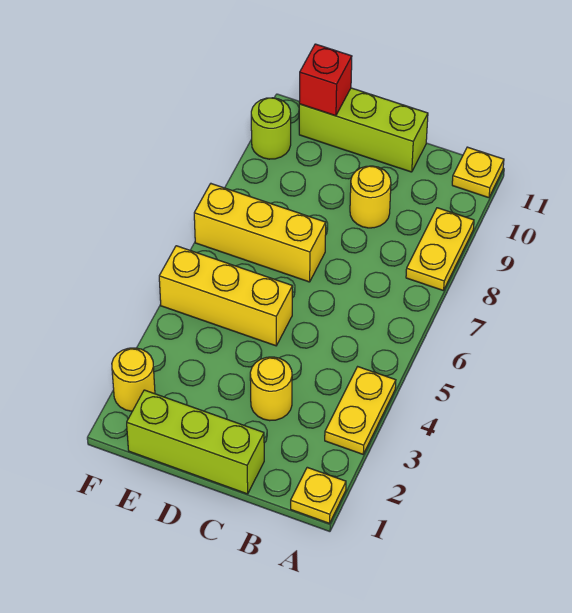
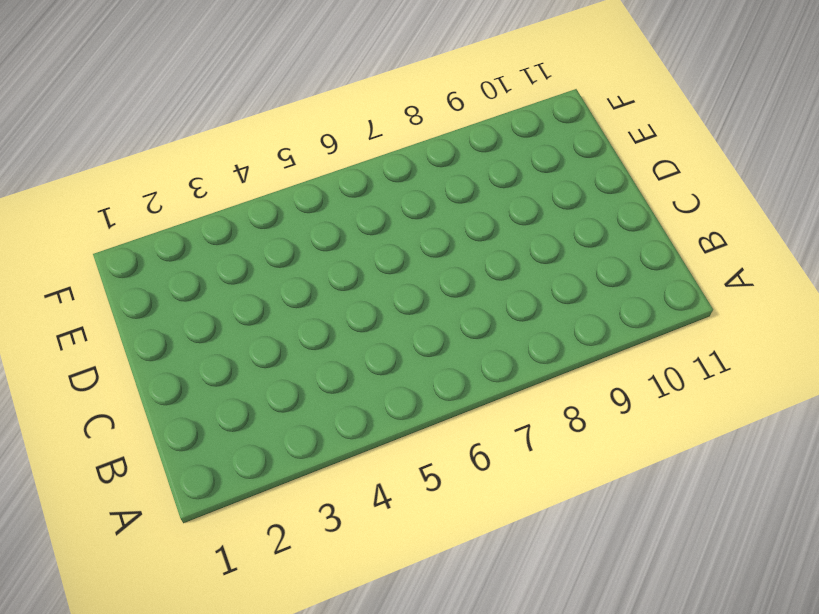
none -> yellow 1x1 plate [291,467,346,523]
none -> yellow 1x2 plate [325,367,396,454]
none -> yellow 1x2 plate [406,208,474,291]

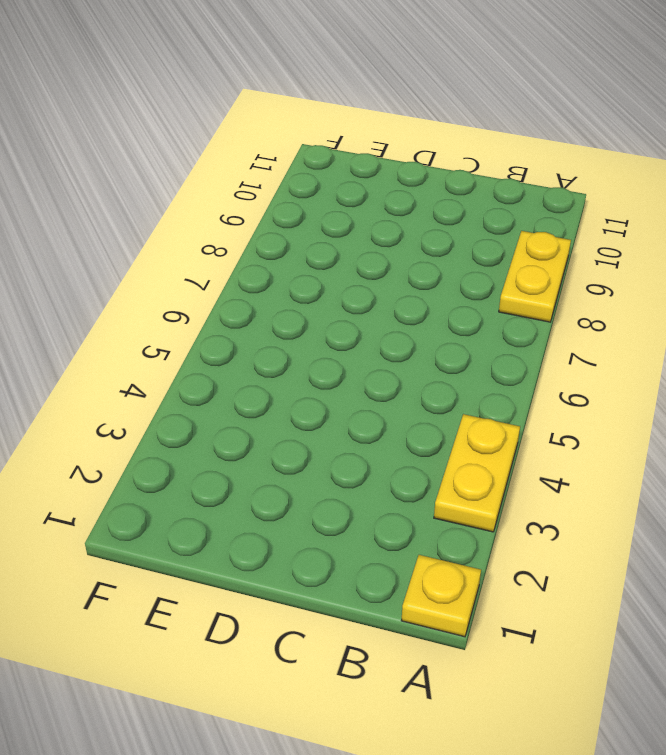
none -> yellow 1x1 plate [452,147,504,198]
none -> lime 1x3 brick [127,390,264,494]
none -> yellow 1x1 round brick [250,357,292,421]

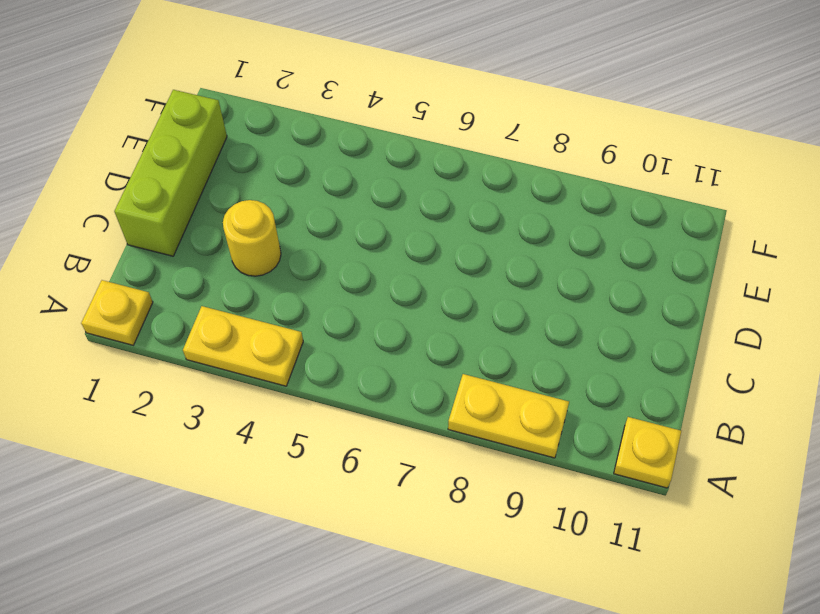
none -> yellow 1x1 round brick [350,166,391,228]
none -> lime 1x3 brick [299,88,428,172]
none -> yellow 1x3 brick [159,246,293,346]

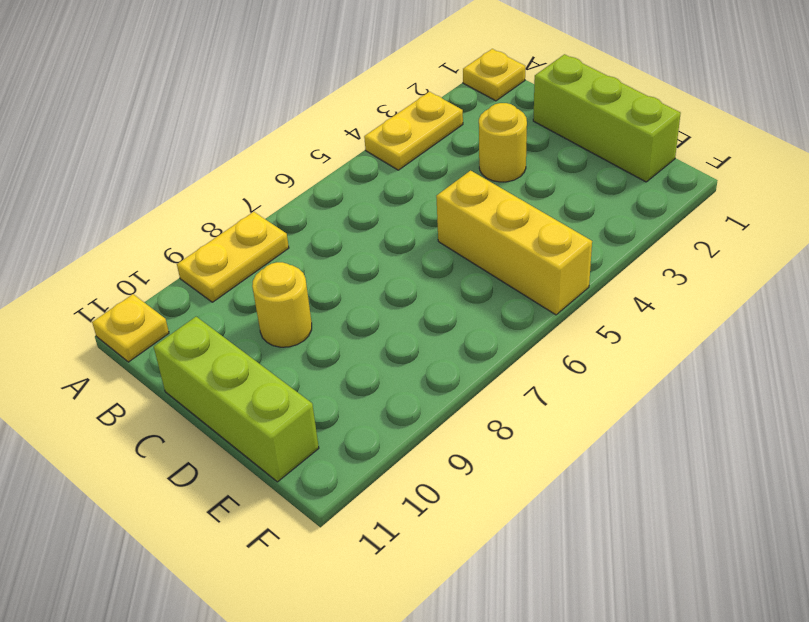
none -> yellow 1x3 brick [194,184,326,282]
none -> yellow 1x1 round brick [112,348,155,411]
none -> lime 1x1 round brick [251,98,291,159]

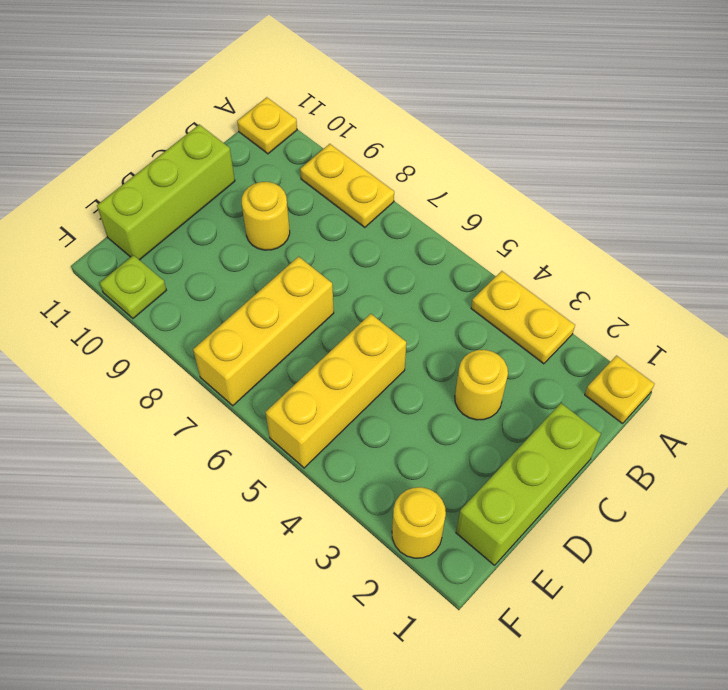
lime 1x1 plate [100,255,166,318] -> lime 1x1 round brick [251,98,291,159]
none -> red 1x1 brick [299,44,352,116]

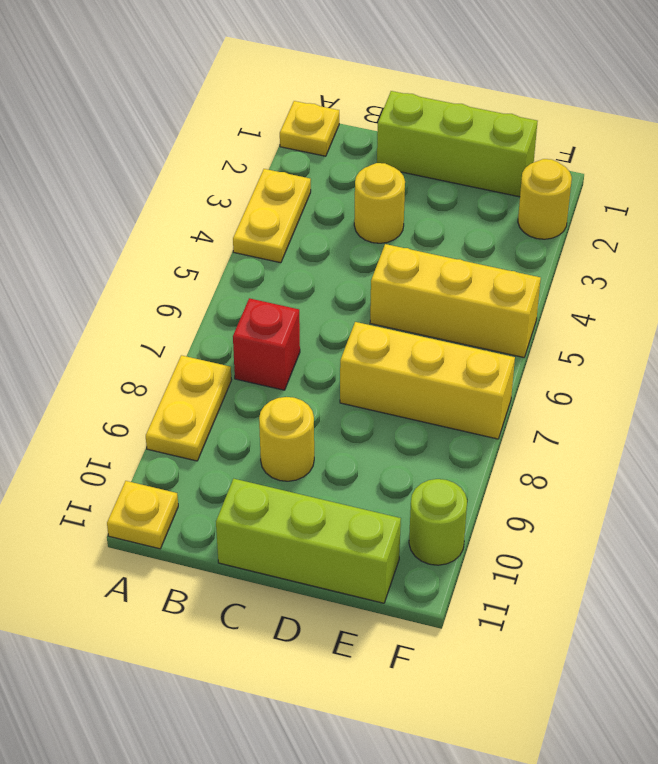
red 1x1 brick [233,298,300,390] -> red 1x1 brick moved to [299,44,352,116]

